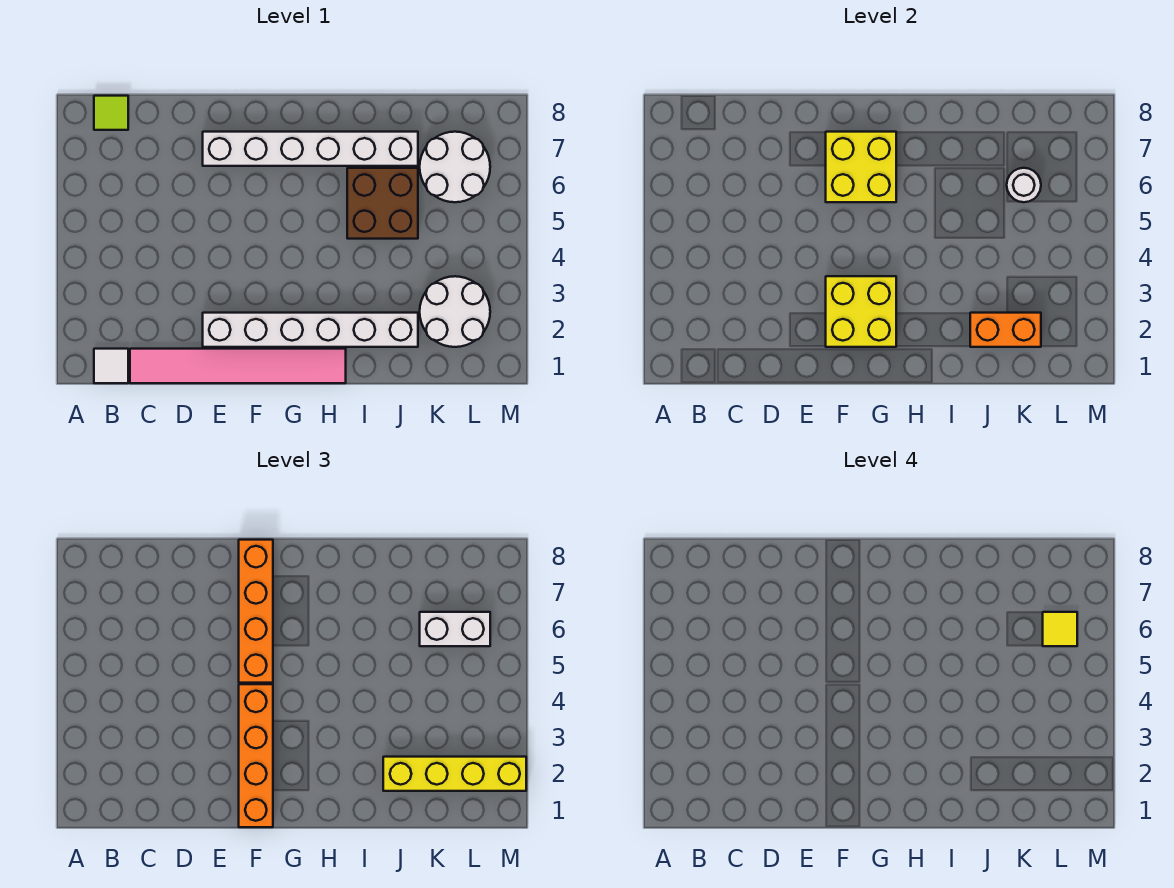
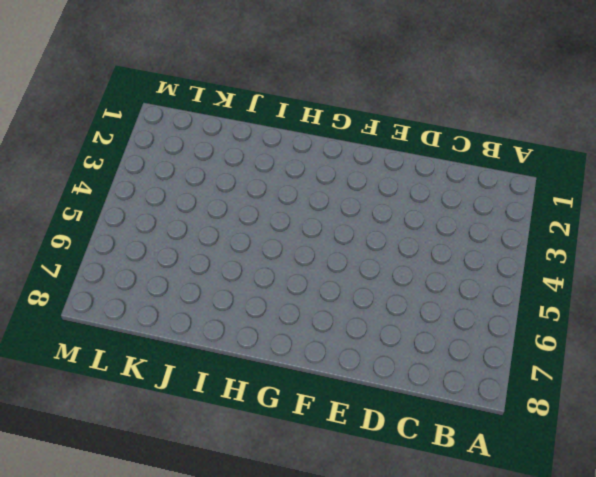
none -> white 1x1 tile [94,349,128,383]
none -> lime 1x1 tile [94,96,128,130]
none -> pink 1x6 tile [130,349,346,383]

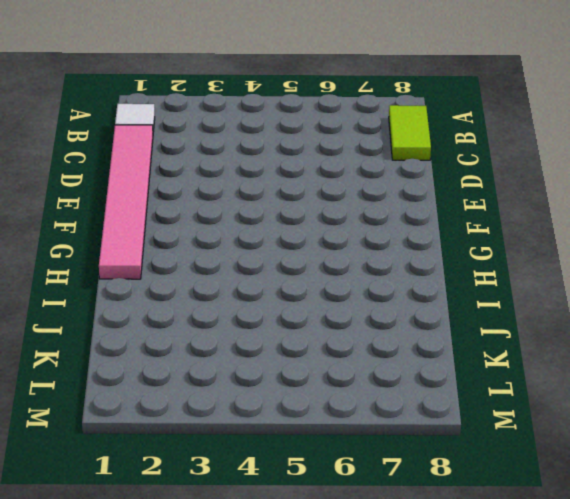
lime 1x2 tile [389,105,431,160] -> lime 1x1 tile [94,96,128,130]
none -> white 1x6 brick [203,313,418,347]
none -> white 1x6 brick [203,132,418,166]
none -> brown 2x2 brick [347,168,418,239]

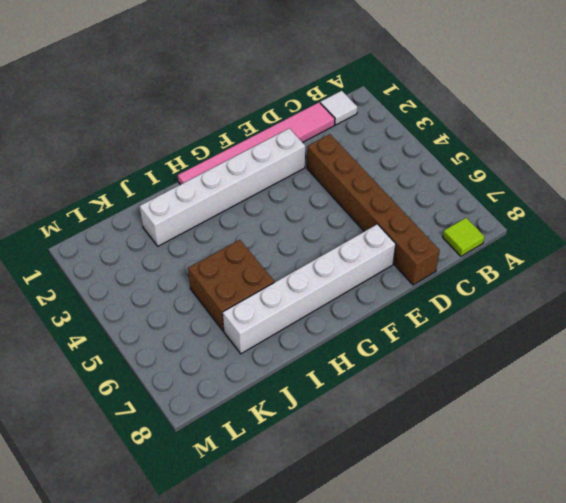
brown 1x6 brick [307,134,440,285] -> none
none -> white 2x2 round brick [420,276,490,347]
none -> white 2x2 round brick [420,132,490,202]
none -> yellow 2x2 brick [826,276,896,347]

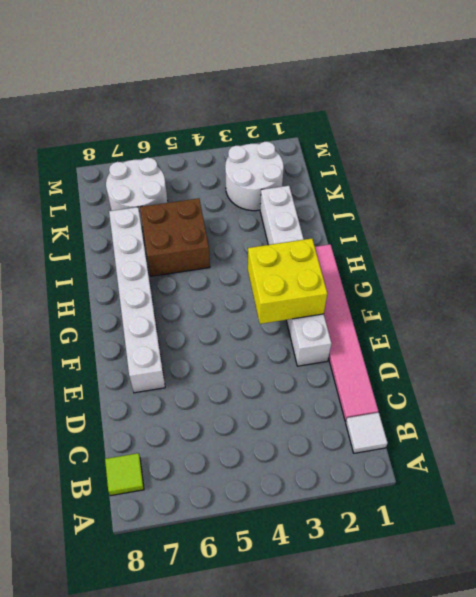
none -> yellow 2x2 brick [826,132,896,202]
none -> orange 1x2 brick [970,313,1041,347]
none -> white 1x1 round brick [1007,168,1041,202]

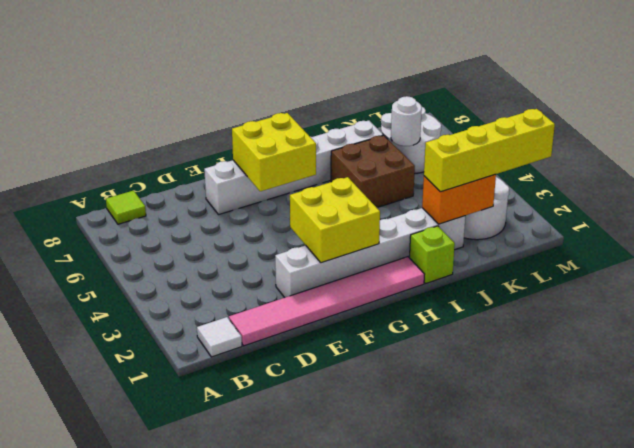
lime 1x1 brick [410,226,455,284] -> none
none -> orange 1x4 brick [239,684,273,827]
none -> orange 1x4 brick [239,540,273,683]
none -> white 1x2 brick [420,612,490,646]

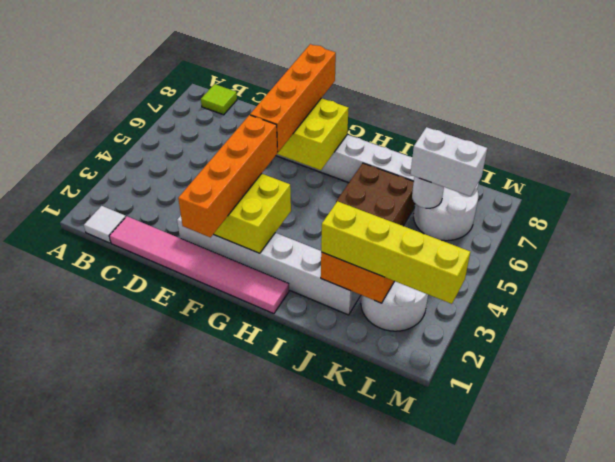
none -> yellow 1x1 tile [1043,612,1077,646]

